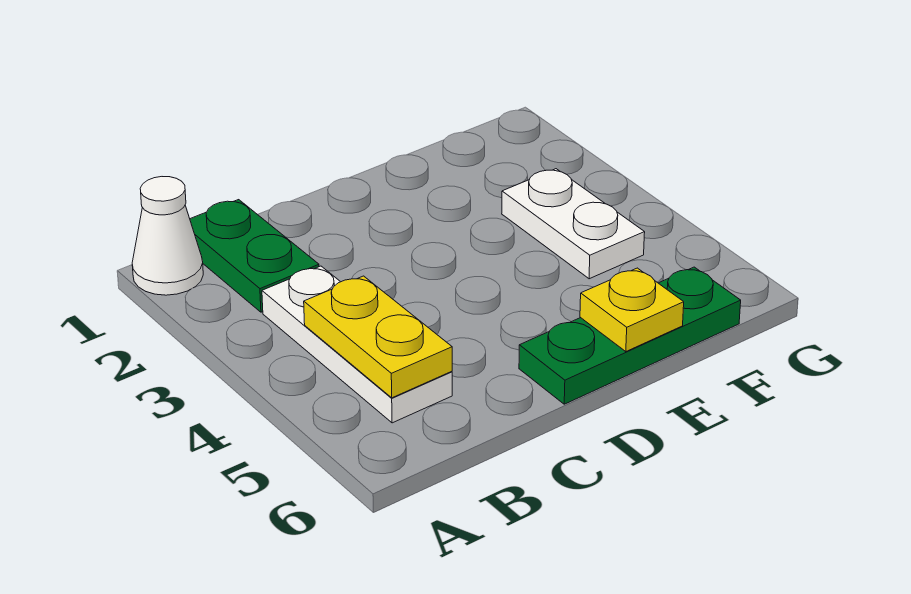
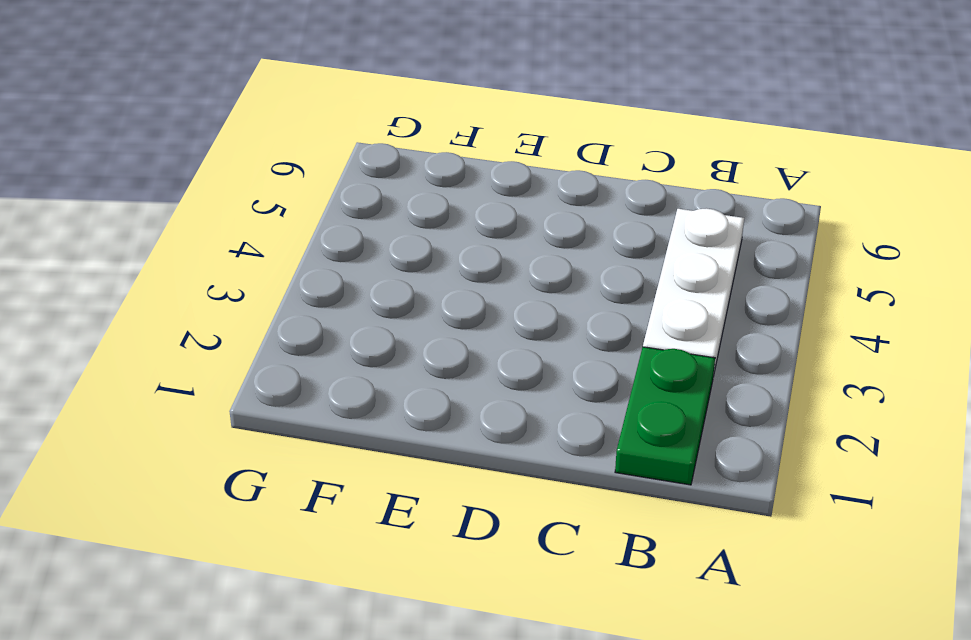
none -> white 1x1 cone [132,177,203,295]
none -> green 1x3 plate [519,267,741,404]

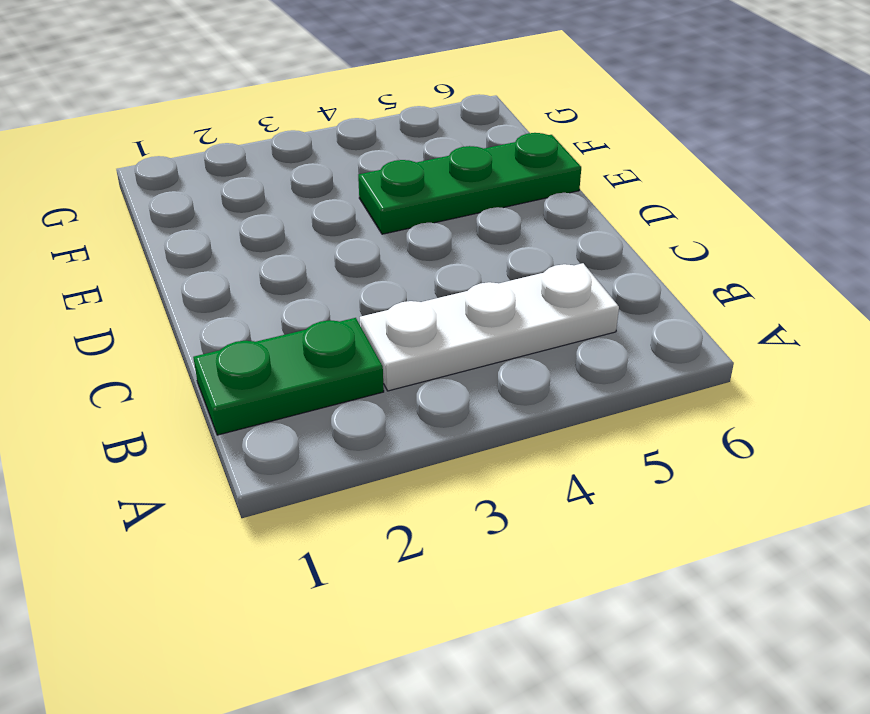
green 1x3 plate [358,133,581,234] -> green 1x3 plate turned to [519,267,741,404]
none -> white 1x1 cone [132,177,203,295]
none -> white 1x2 plate [502,169,645,279]

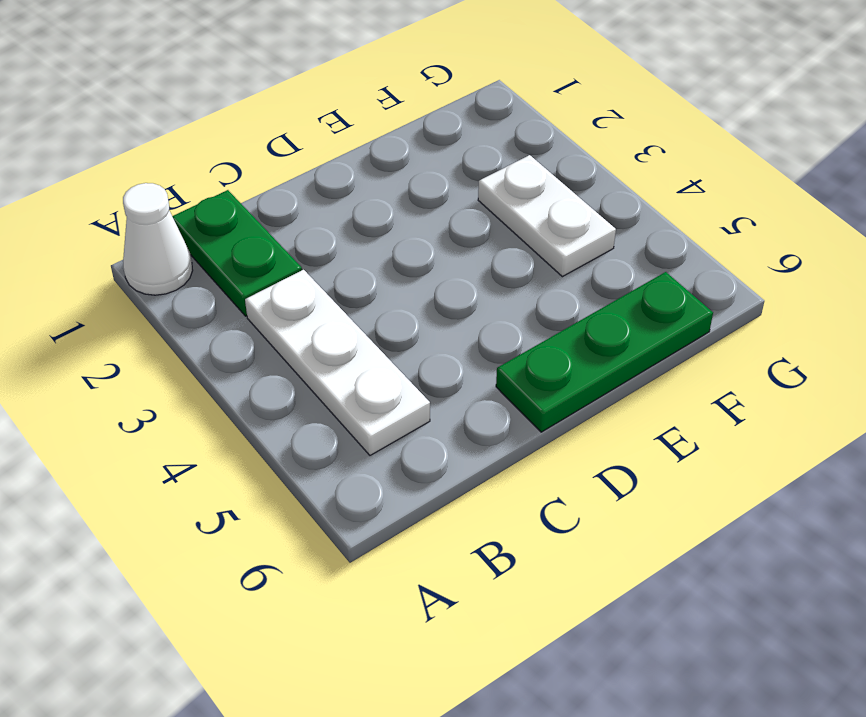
none -> yellow 1x2 plate [304,276,452,398]
none -> yellow 1x1 plate [580,268,684,352]

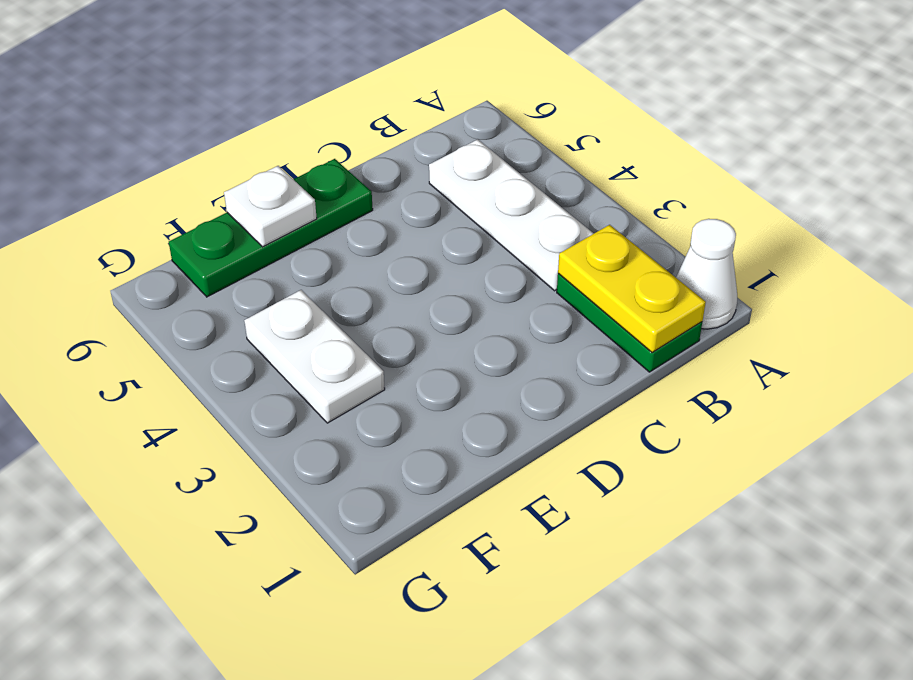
yellow 1x2 plate [558,225,706,353] -> yellow 1x2 plate moved to [304,276,452,398]
white 1x1 plate [224,166,317,247] -> yellow 1x1 plate [580,268,684,352]

